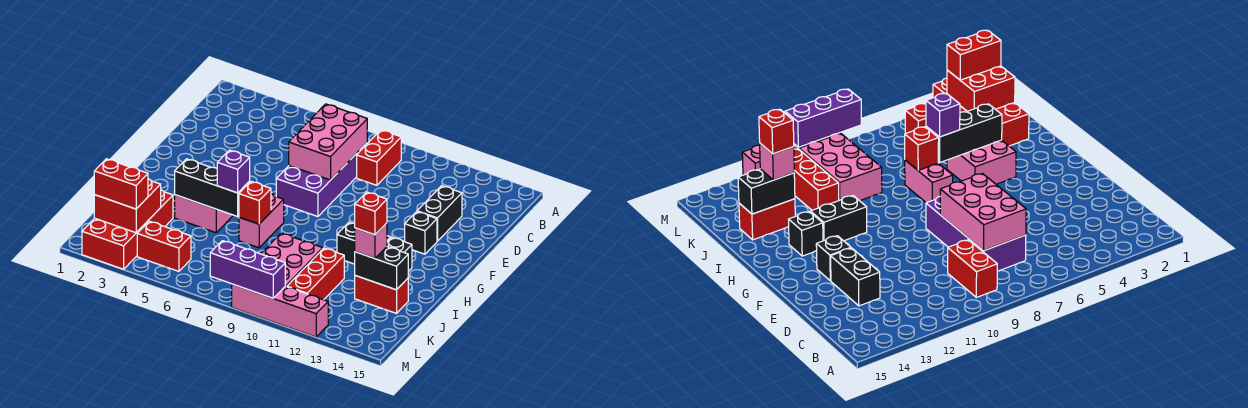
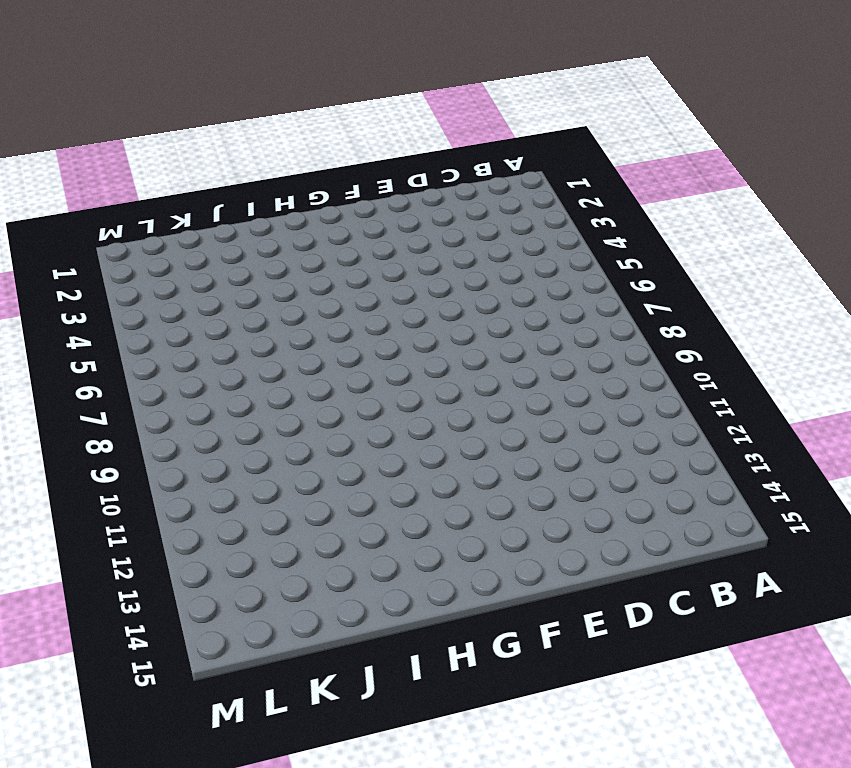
none -> red 1x2 brick [357,130,401,185]
none -> purple 2x4 brick [276,143,367,217]
none -> black 1x2 brick [417,186,462,241]

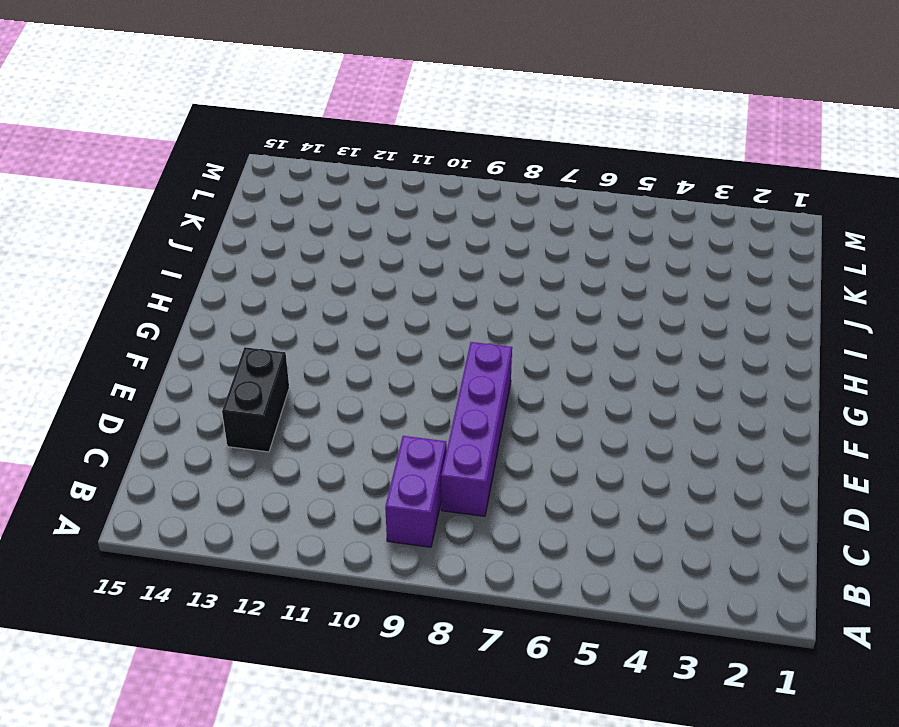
purple 1x2 brick [385,436,447,547] -> red 1x2 brick [357,130,401,185]
purple 1x4 brick [441,342,512,516] -> purple 2x4 brick [276,143,367,217]
none -> black 1x1 brick [405,212,437,254]
none -> pink 2x2 brick [175,195,233,233]
none -> pink 1x2 brick [239,194,284,248]

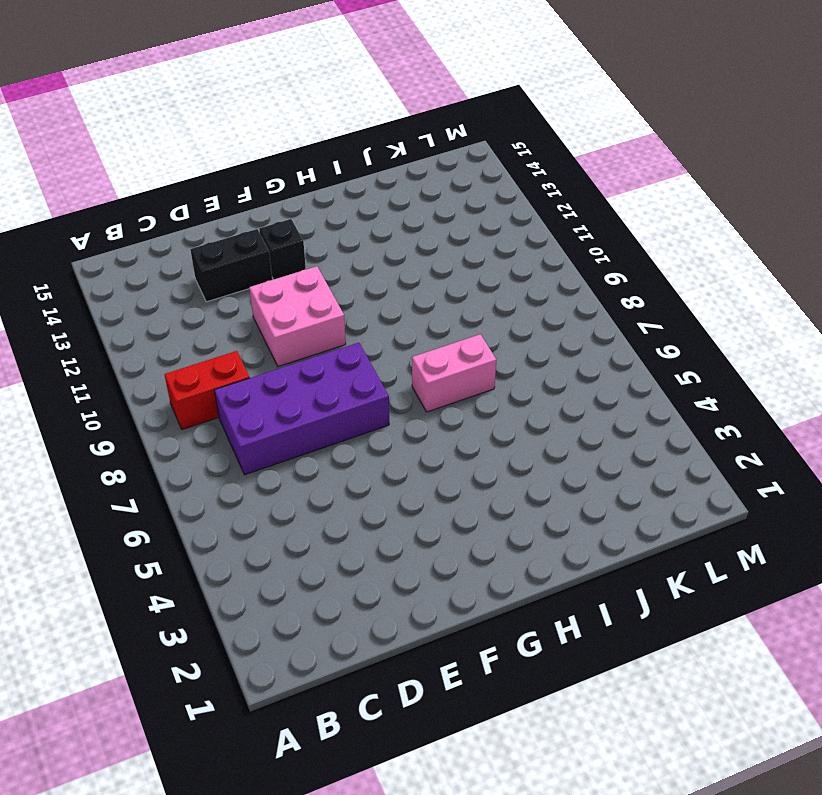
pink 2x2 brick [249,266,346,367] -> pink 2x2 brick moved to [175,195,233,233]
none -> black 1x2 brick [337,222,391,264]
none -> black 1x1 brick [387,237,412,271]
none -> red 2x4 brick [82,190,173,269]

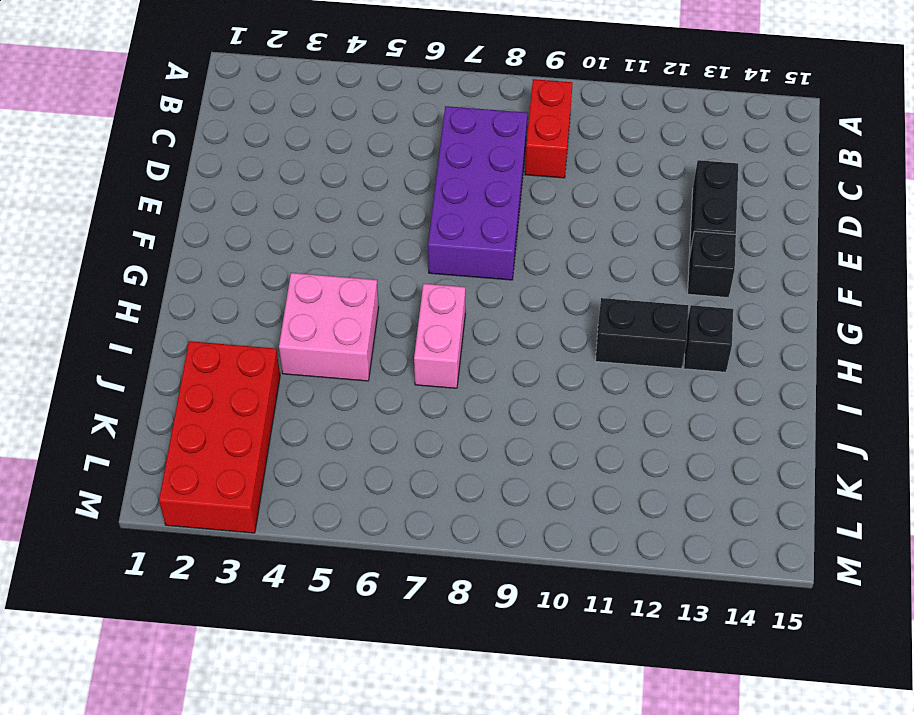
none -> pink 2x3 brick [261,233,323,287]
none -> red 1x3 brick [287,248,344,300]
none -> red 1x2 brick [355,276,408,313]

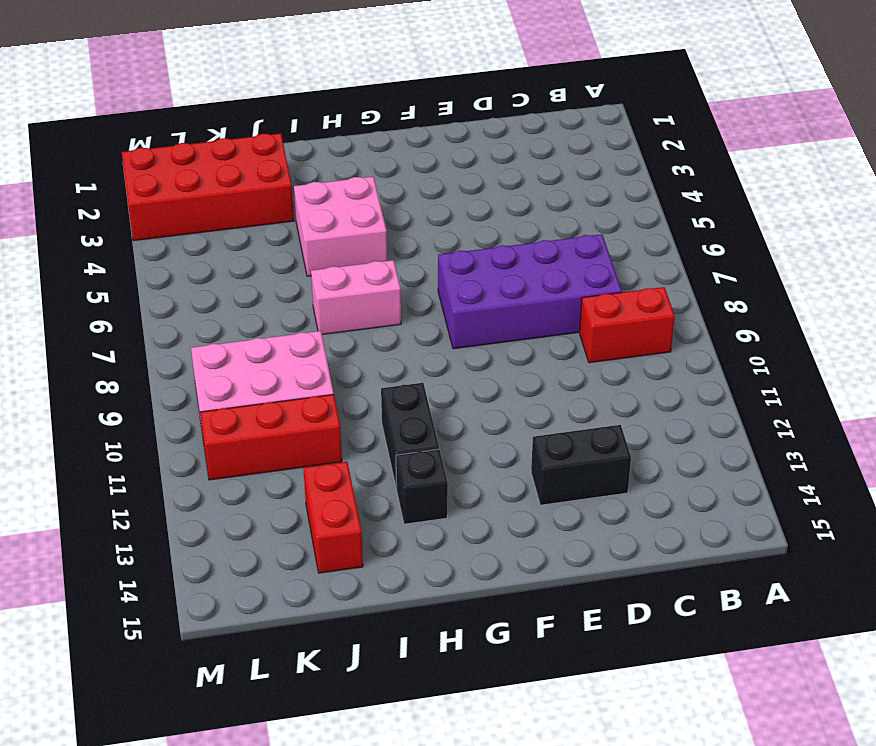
none -> black 1x1 brick [405,212,437,254]
none -> red 1x2 brick [137,221,191,271]
none -> pink 1x4 brick [232,284,328,337]

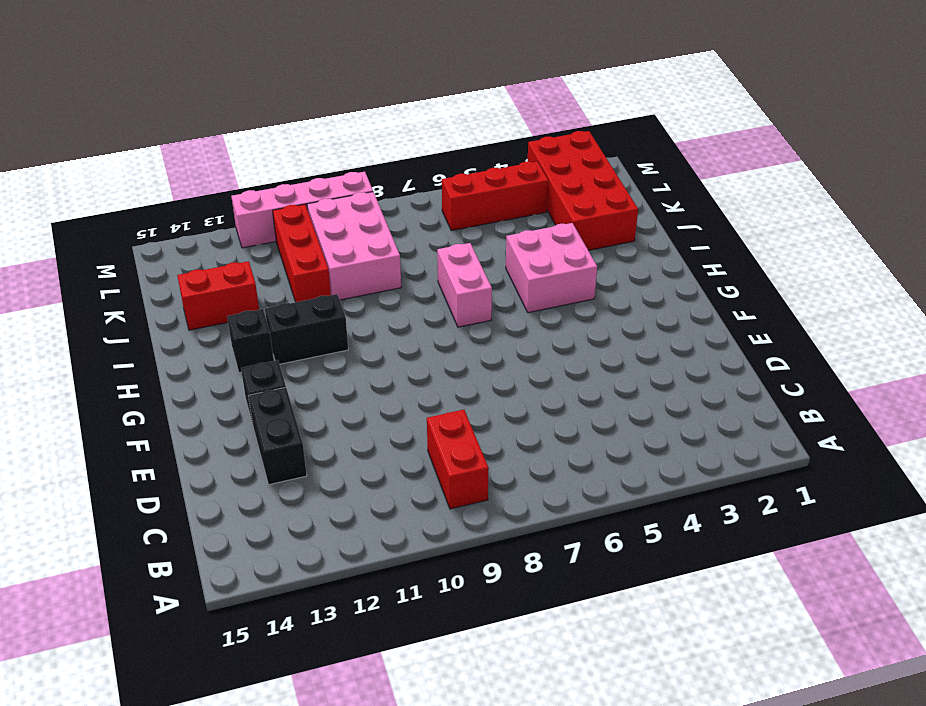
red 1x3 brick [442,161,548,231] -> red 1x2 brick [137,221,191,271]
none -> purple 2x4 brick [276,143,367,217]
none -> pink 2x3 brick [289,104,367,180]
none -> black 1x3 brick [174,159,250,216]

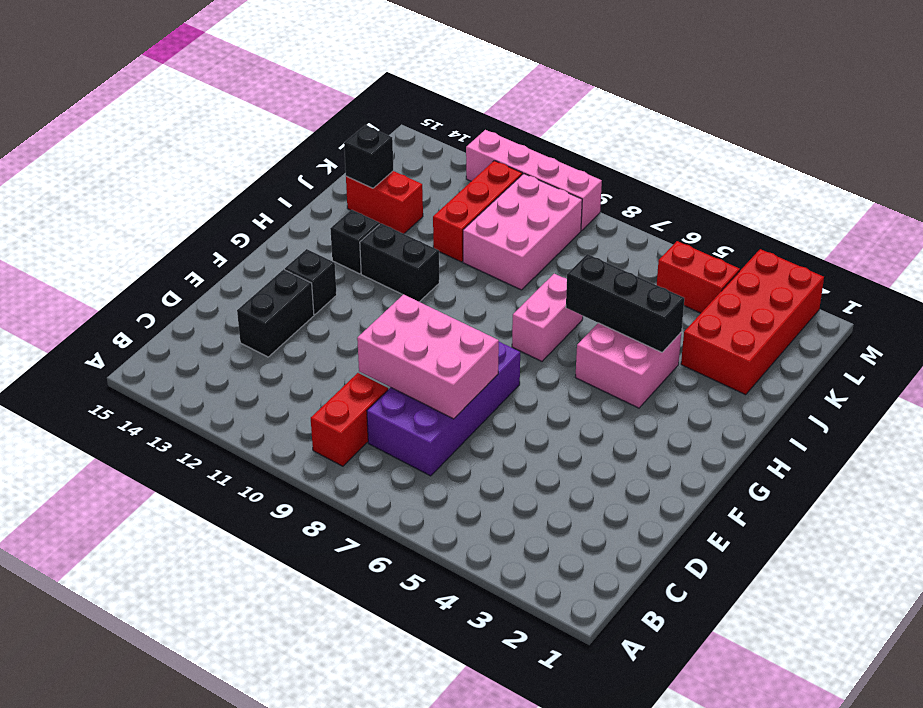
pink 2x3 brick [357,294,499,419] -> pink 2x3 brick turned to [289,104,367,180]
black 1x1 brick [344,125,393,188] -> black 1x2 brick [355,247,408,290]
none -> red 1x1 brick [239,182,271,224]
none -> red 2x2 brick [94,179,161,233]
none -> purple 1x3 brick [210,241,285,298]

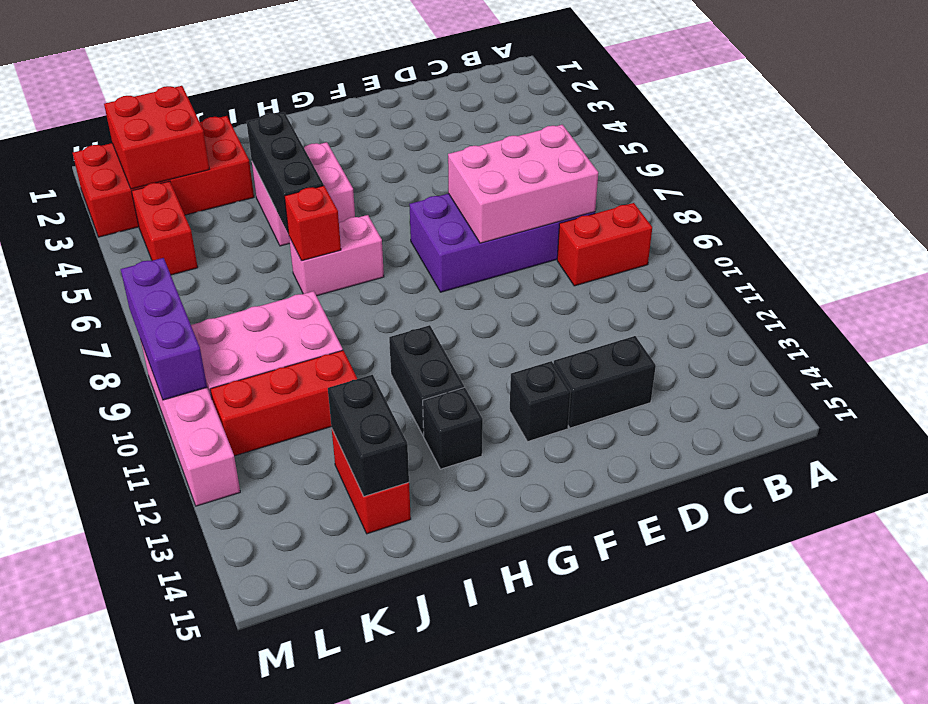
none -> purple 1x1 brick [217,150,250,193]
none -> pink 1x1 brick [355,223,387,258]
none -> red 1x2 brick [94,159,148,209]

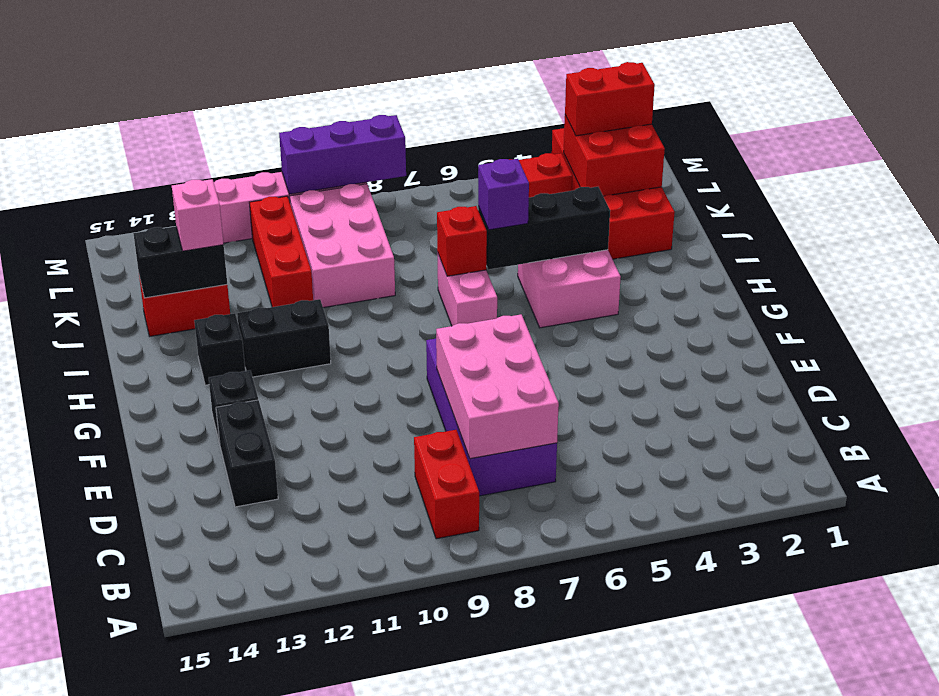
none -> red 1x1 brick [355,192,387,235]

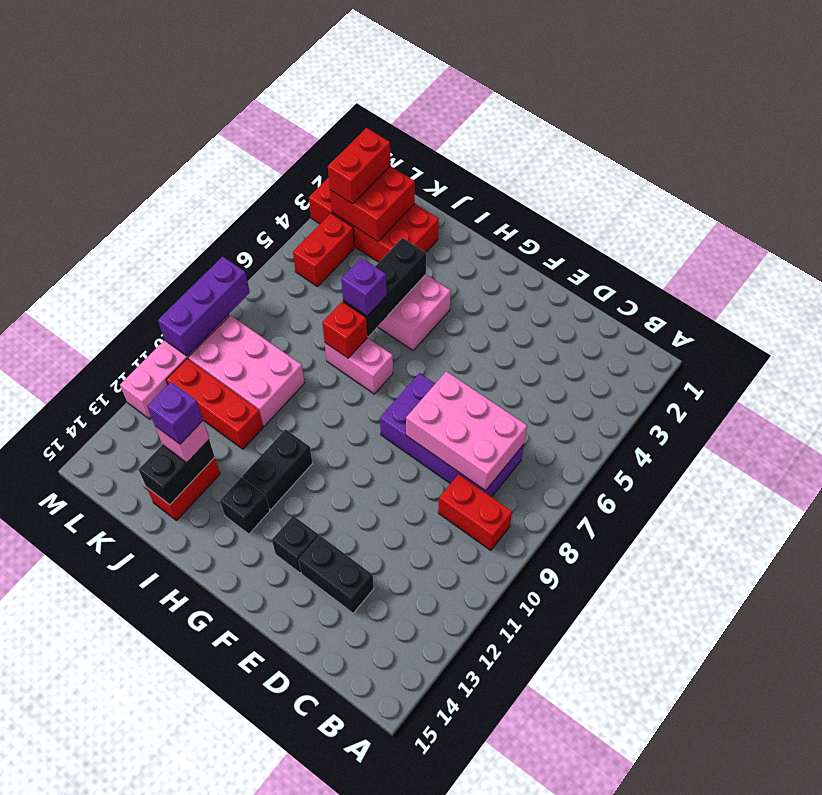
purple 1x1 brick [147,382,203,444] -> red 1x1 brick [355,192,387,235]

